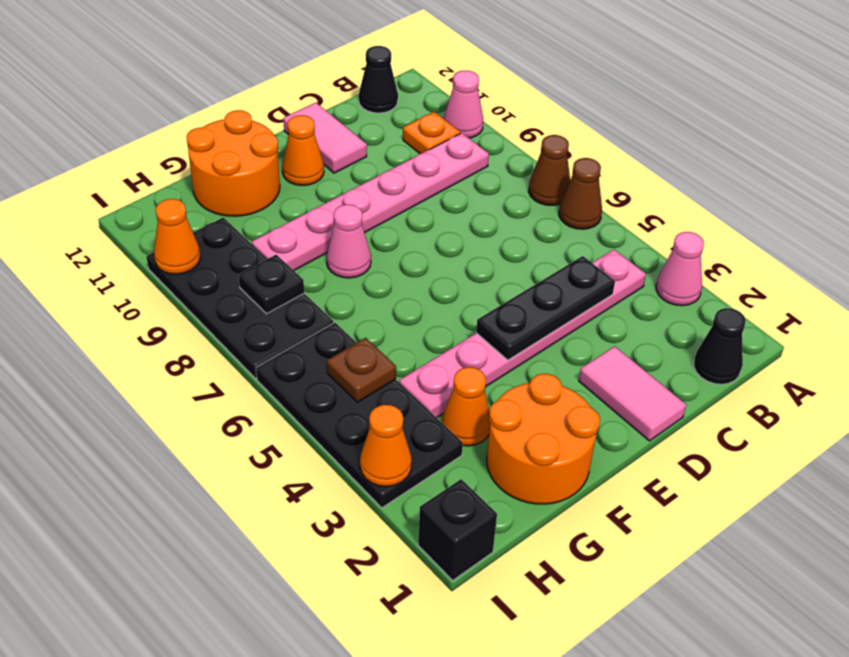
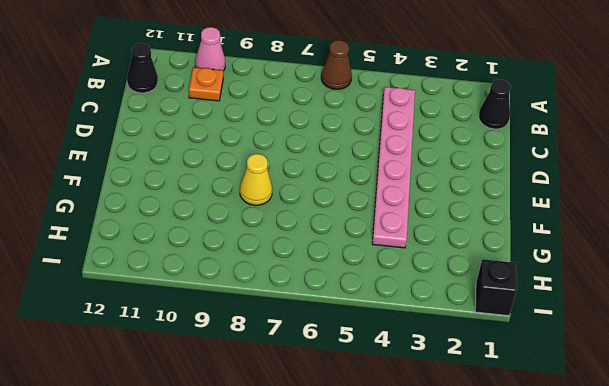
yellow 1x1 cone [240,154,272,205] -> pink 1x1 cone [327,205,371,278]
none -> pink 1x1 cone [656,232,704,306]
none -> brown 1x1 cone [529,135,570,205]
none -> pink 1x6 plate [252,133,489,270]

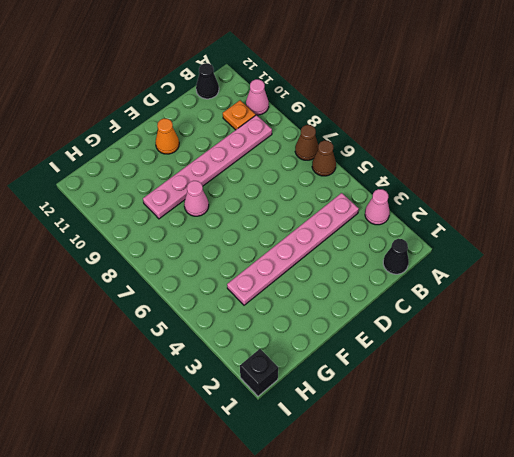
none -> pink 1x2 tile [579,346,686,441]
none -> pink 1x2 tile [283,103,367,173]
none -> orange 2x2 round brick [487,374,600,504]

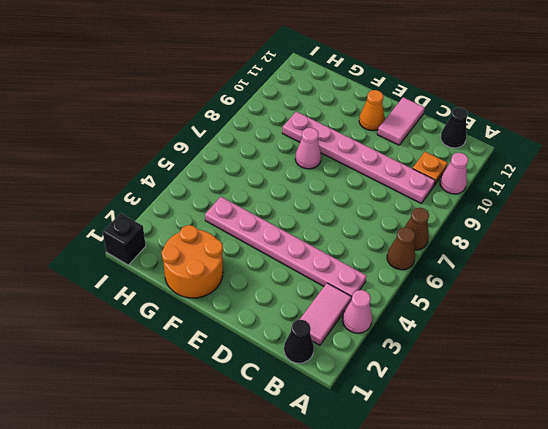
pink 1x2 tile [300,283,351,345] -> pink 1x2 tile moved to [579,346,686,441]
none -> orange 2x2 round brick [187,110,280,216]
none -> orange 1x1 cone [442,367,490,446]
none -> black 2x4 plate [256,323,463,508]

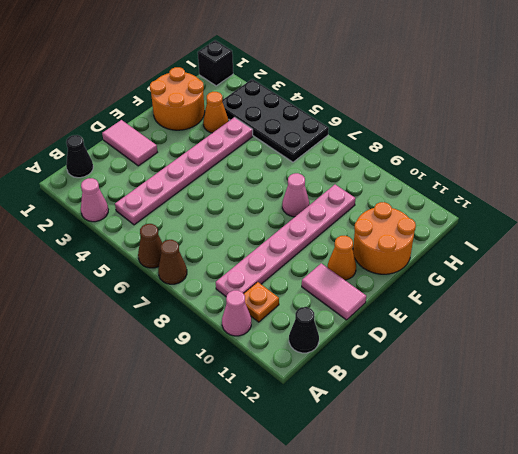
none -> black 2x4 plate [146,218,334,379]
none -> black 1x3 plate [476,256,615,360]
none -> brown 1x1 plate [327,338,396,402]

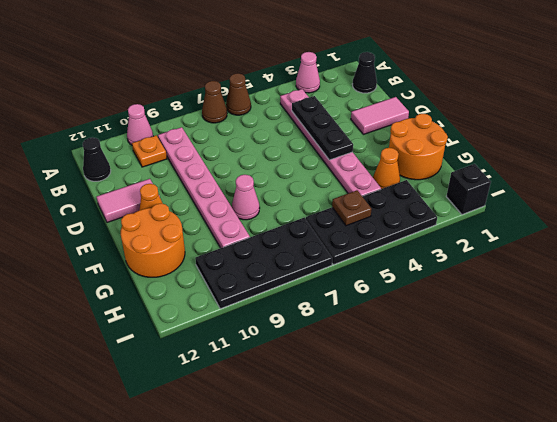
none -> black 1x1 plate [238,255,304,314]
none -> orange 1x1 cone [360,405,412,487]
none -> orange 1x1 cone [154,199,200,274]

